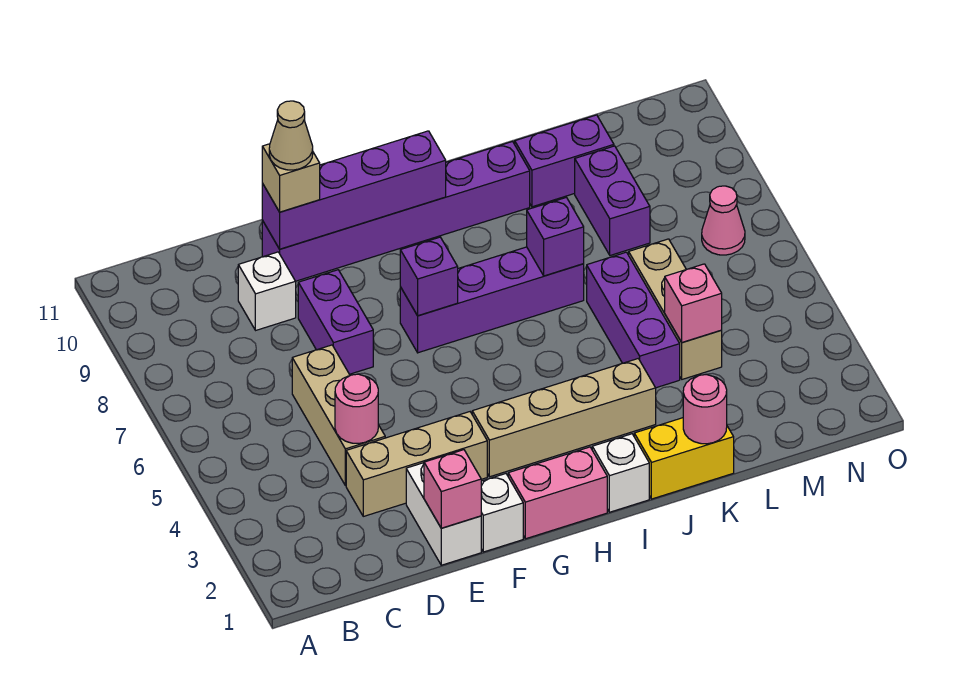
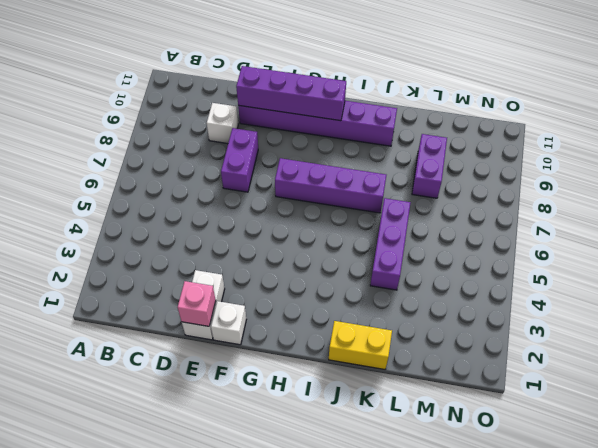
none -> tan 1x3 brick [346,412,487,516]
none -> tan 1x3 brick [292,345,385,485]
none -> pink 1x2 brick [508,447,607,539]

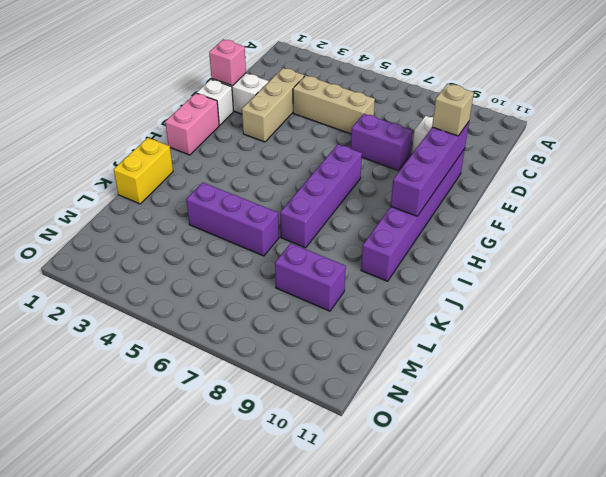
none -> tan 1x4 brick [472,359,656,477]
none -> white 1x1 brick [592,434,649,512]
none -> purple 1x2 brick [515,115,614,207]

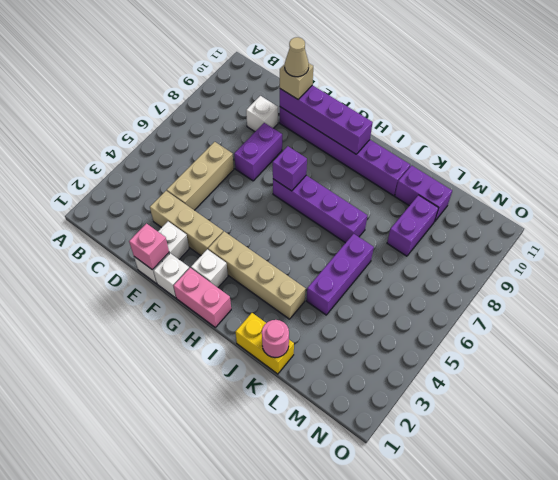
white 1x1 brick [191,249,228,287] -> white 1x1 brick moved to [592,434,649,512]
none -> tan 1x3 brick [629,239,722,379]
none -> pink 1x1 cone [702,186,745,255]
none -> pink 1x1 round brick [335,374,378,443]

